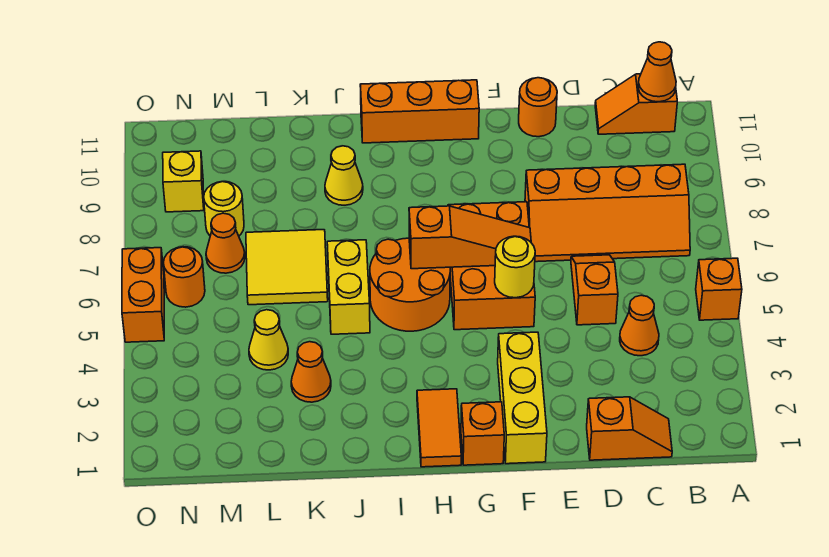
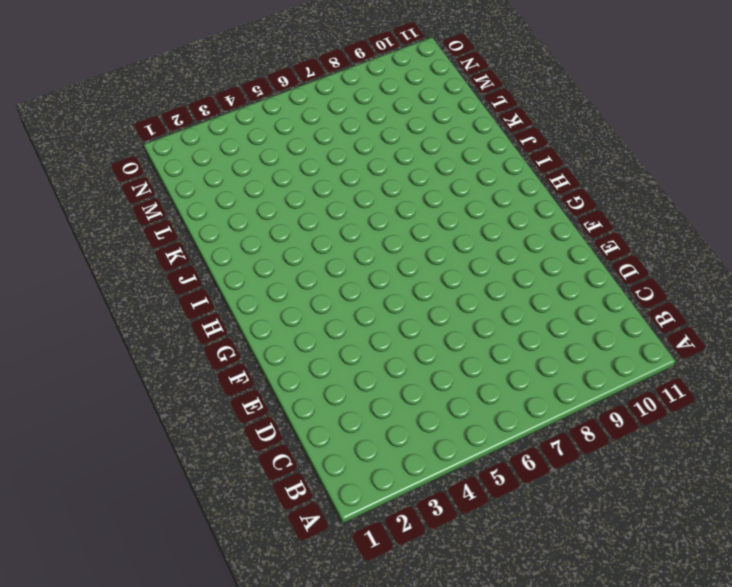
none -> orange 1x1 brick [696,258,742,320]
none -> orange 2x4 slope [525,164,690,262]
none -> orange 1x2 slope [595,74,677,134]

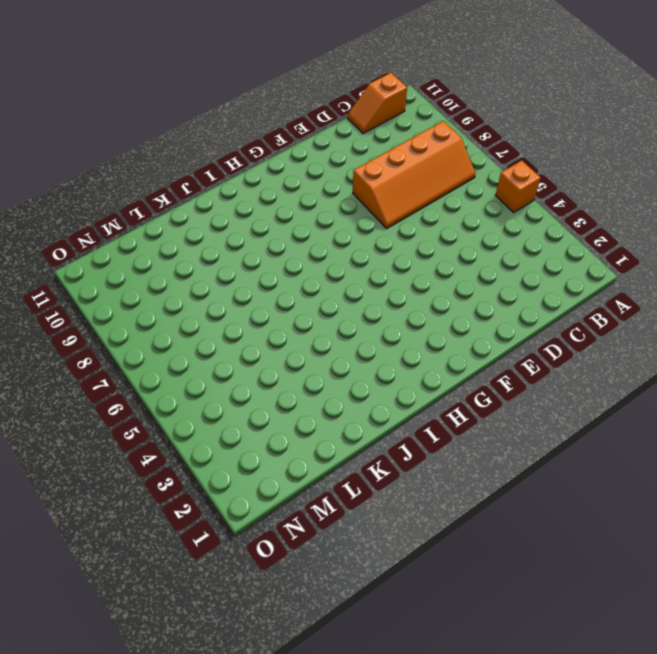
none -> orange 1x2 slope [587,397,672,460]
none -> orange 1x1 cone [620,295,659,356]
none -> orange 1x2 slope [571,255,618,325]

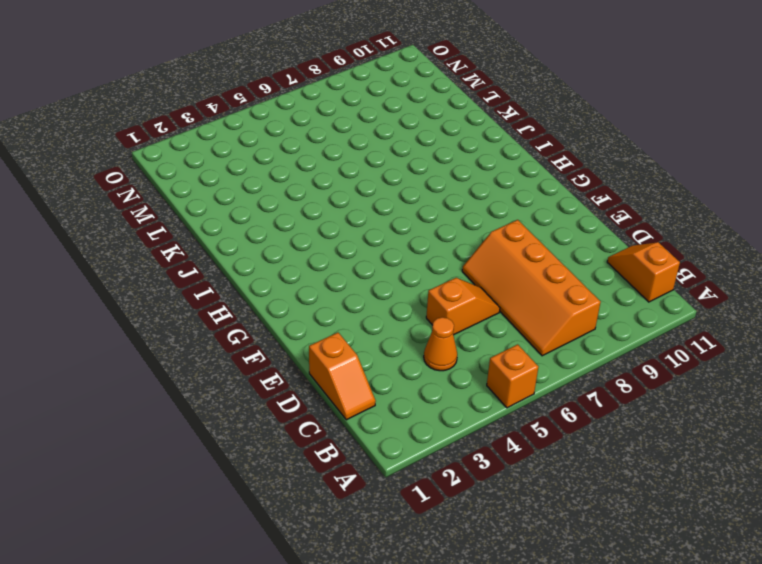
none -> orange 1x1 round brick [519,78,557,137]
none -> yellow 1x3 brick [498,332,547,464]
none -> orange 2x3 brick [448,202,535,330]

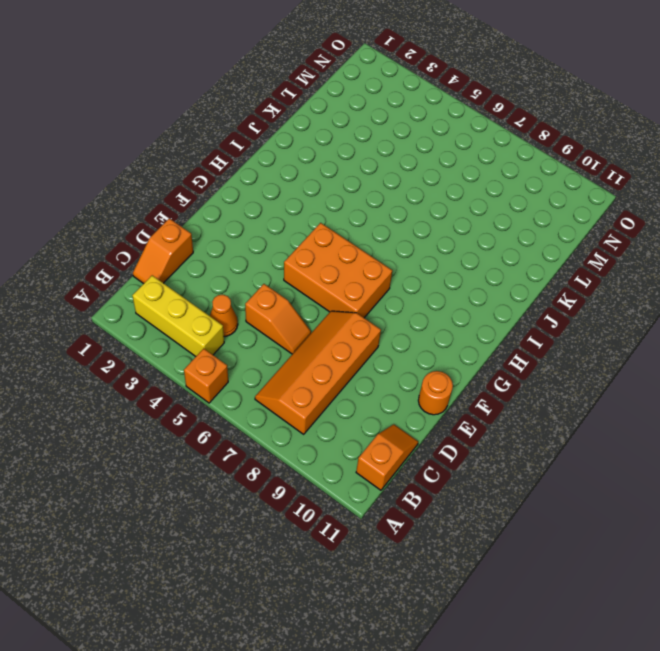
yellow 1x3 brick [132,275,224,356] -> yellow 1x3 brick moved to [498,332,547,464]
none -> orange 1x1 brick [461,402,504,465]
none -> orange 1x3 brick [360,80,479,143]
none -> orange 1x2 tile [417,389,461,467]

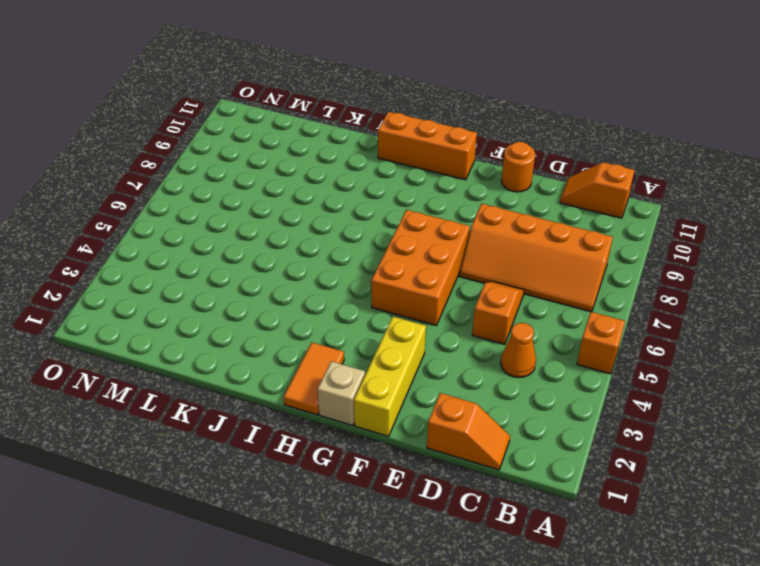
tan 1x1 brick [318,361,365,426] -> orange 1x1 brick [461,402,504,465]
none -> orange 2x2 round brick [370,238,450,331]
none -> yellow 1x2 brick [327,240,370,334]
none -> yellow 1x1 cone [325,146,363,205]

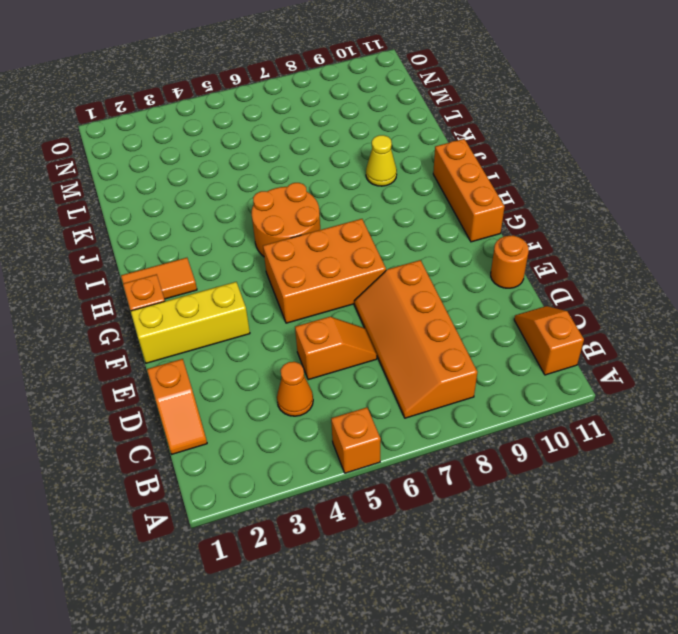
none -> yellow 1x2 brick [327,240,370,334]
none -> orange 1x1 cone [291,342,331,402]
none -> yellow 2x2 tile [246,230,328,305]

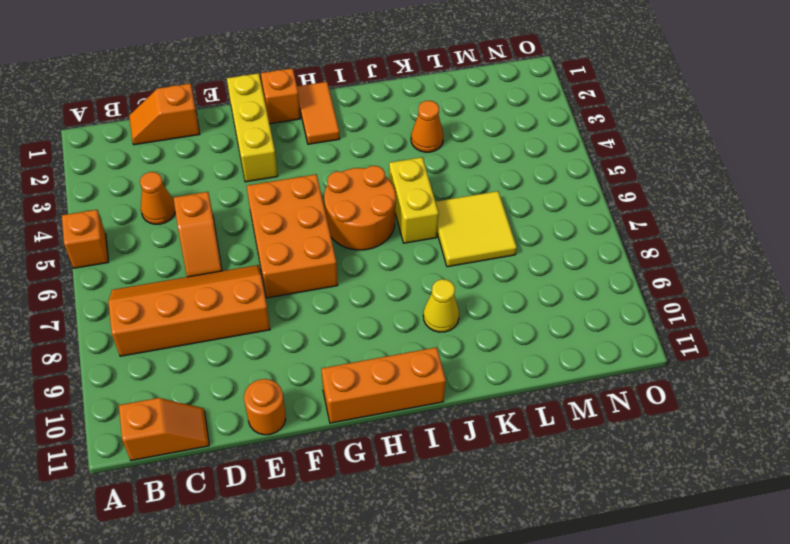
none -> yellow 1x1 cone [249,310,288,370]
none -> orange 1x1 cone [206,213,245,273]
none -> yellow 1x1 round brick [204,182,244,236]

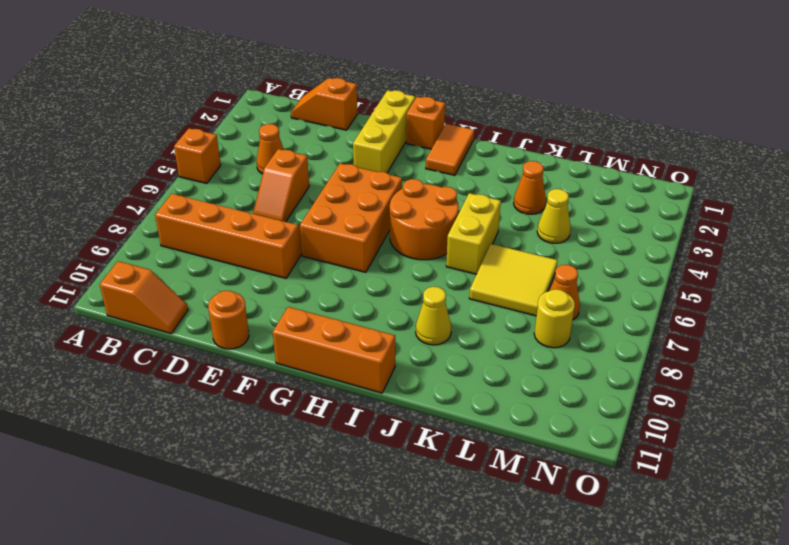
none -> orange 1x1 round brick [163,247,205,307]
none -> yellow 1x1 brick [163,151,204,212]
none -> orange 1x2 brick [122,248,164,342]

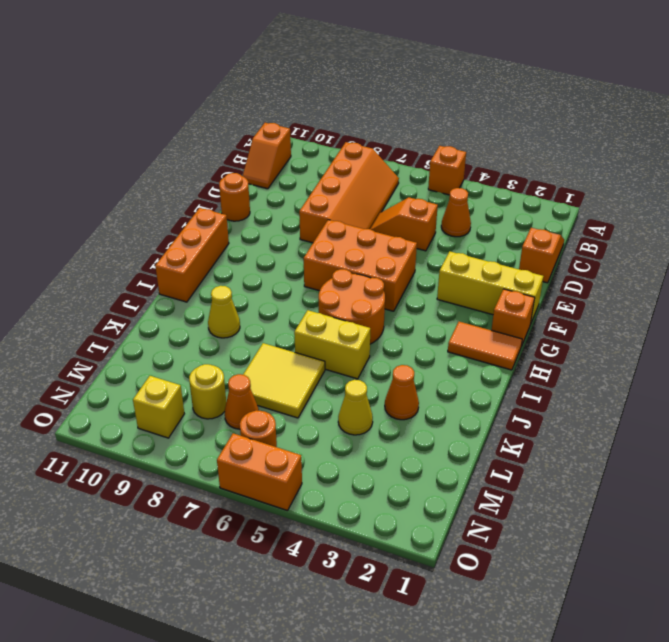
none -> orange 1x1 cone [638,42,676,102]
none -> yellow 1x1 round brick [495,236,535,298]
none -> orange 1x3 slope [409,206,531,269]

